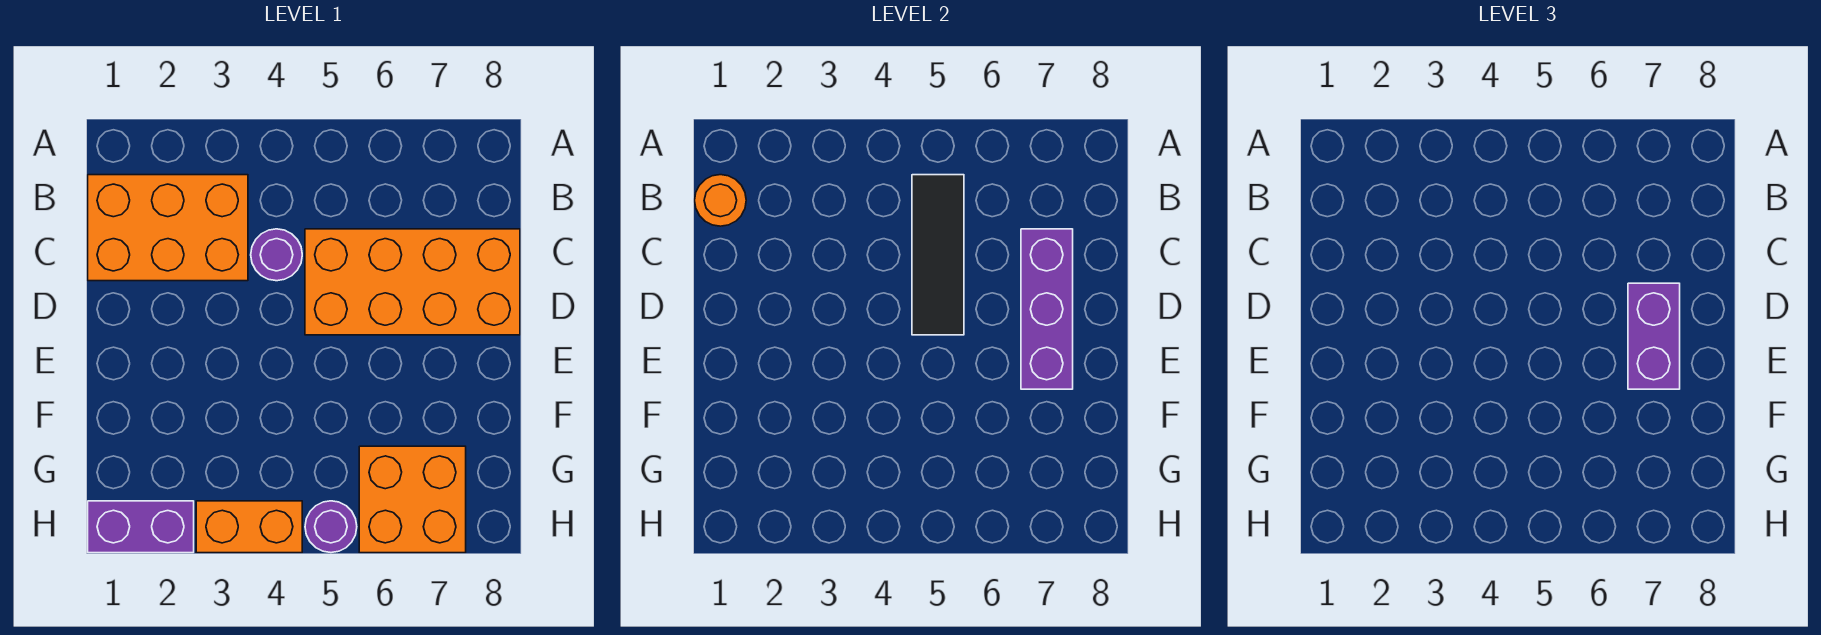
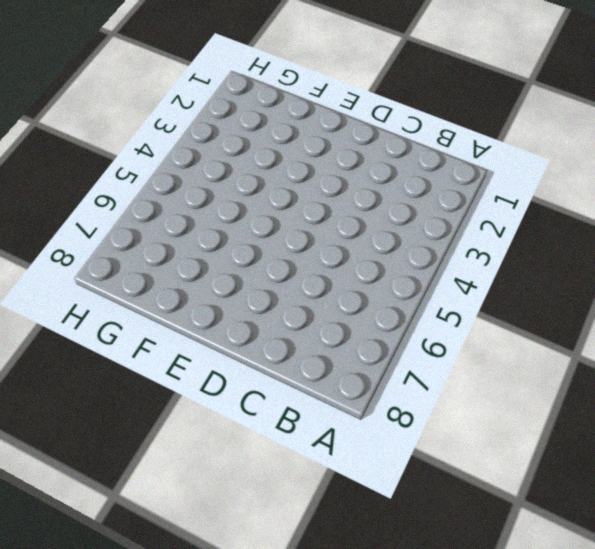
none -> orange 2x3 brick [88,175,248,281]
none -> purple 1x1 round brick [251,229,302,281]

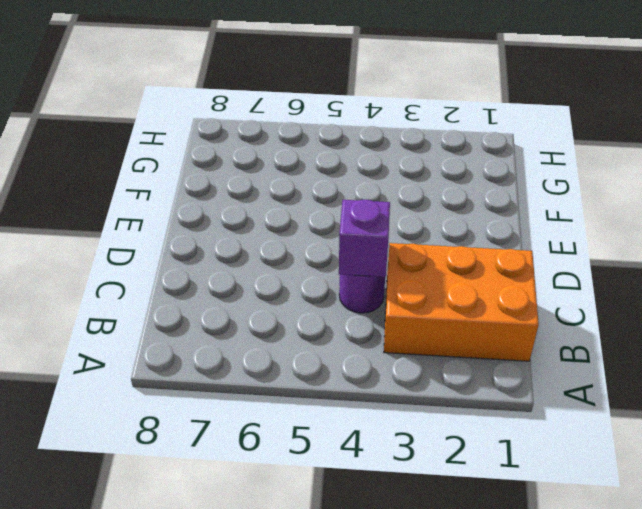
purple 1x1 brick [339,200,390,277] -> none
none -> orange 2x4 brick [305,229,520,335]
none -> orange 2x2 brick [359,446,466,553]

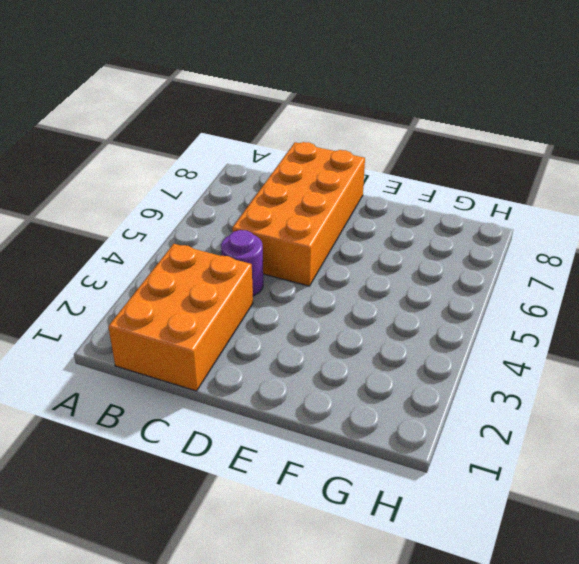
none -> orange 2x2 brick [359,446,466,553]
none -> purple 1x2 brick [88,501,194,553]

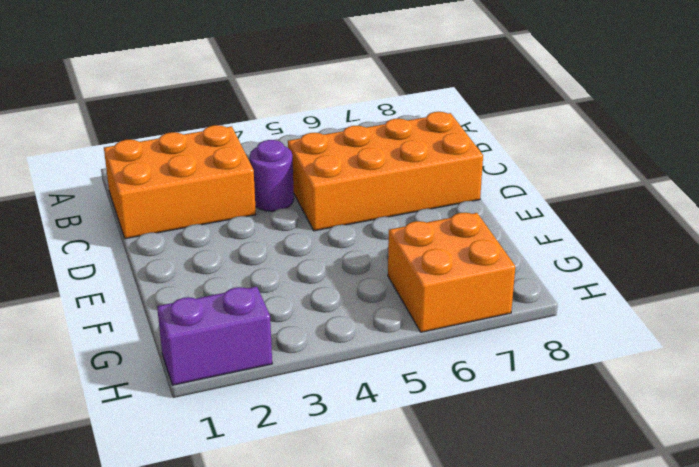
none -> orange 1x2 brick [196,501,302,553]
none -> purple 1x1 round brick [305,501,357,553]

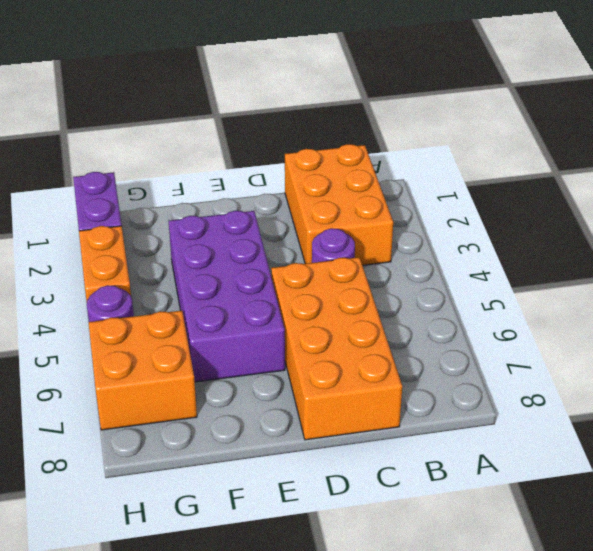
purple 2x4 brick [169,211,285,382] -> none
none -> orange 1x1 round brick [695,175,746,226]
none -> black 1x3 tile [912,175,964,335]

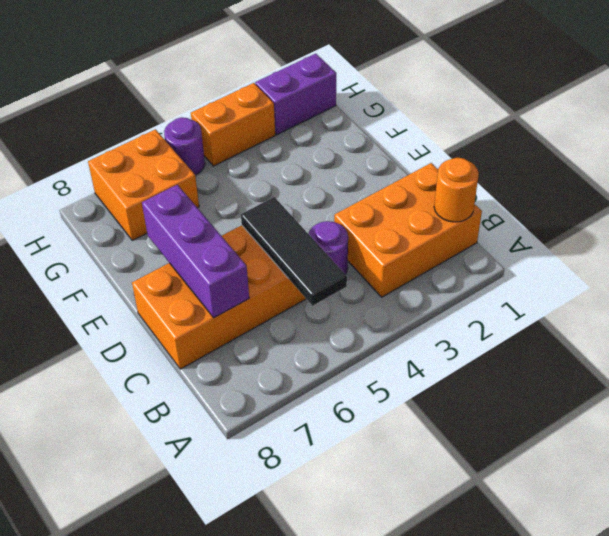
none -> purple 1x2 brick [1628,283,1680,389]

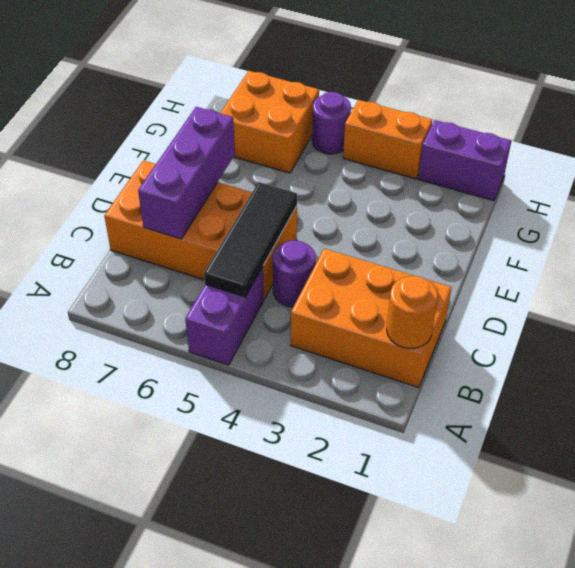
purple 1x2 brick [185,267,264,365] -> purple 1x2 brick moved to [1628,283,1680,389]

